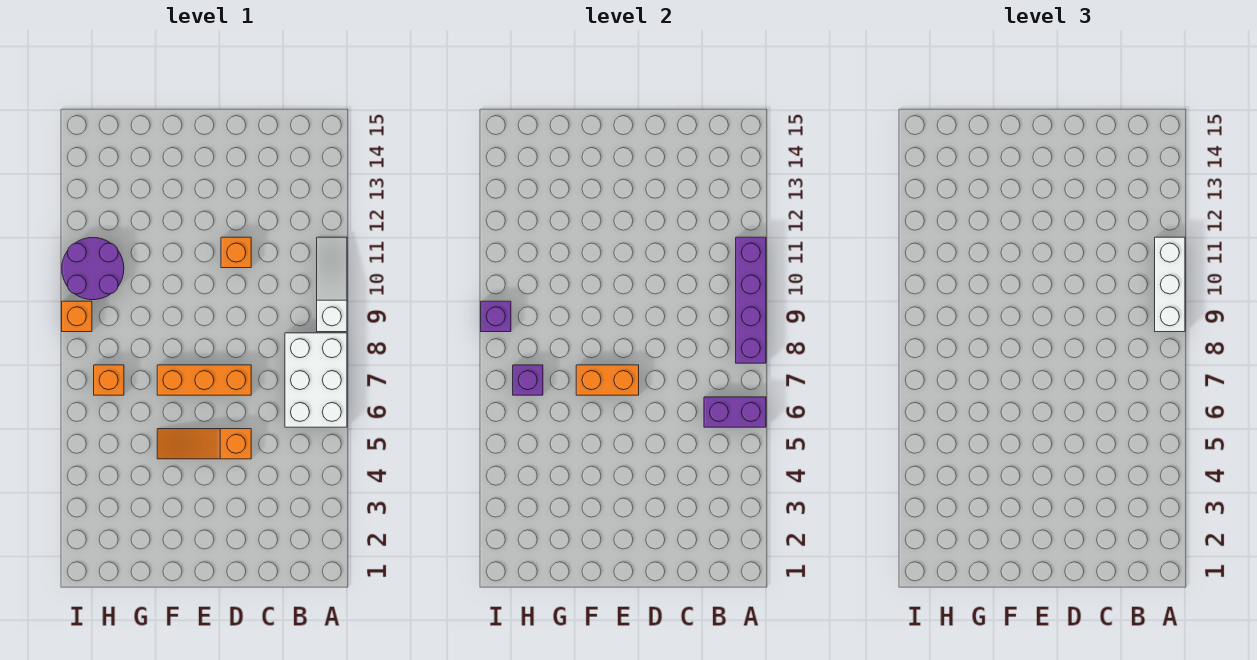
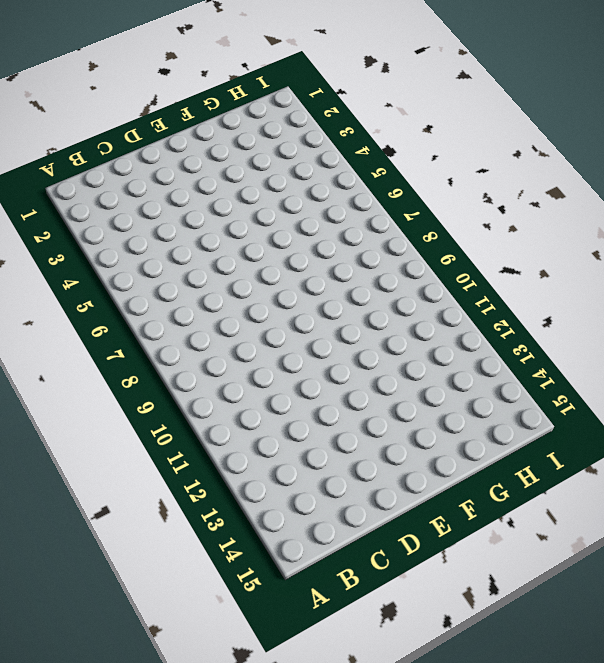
none -> white 2x3 brick [285,333,347,427]
none -> white 1x3 slope [317,237,347,332]
none -> orange 1x3 slope [157,429,251,459]

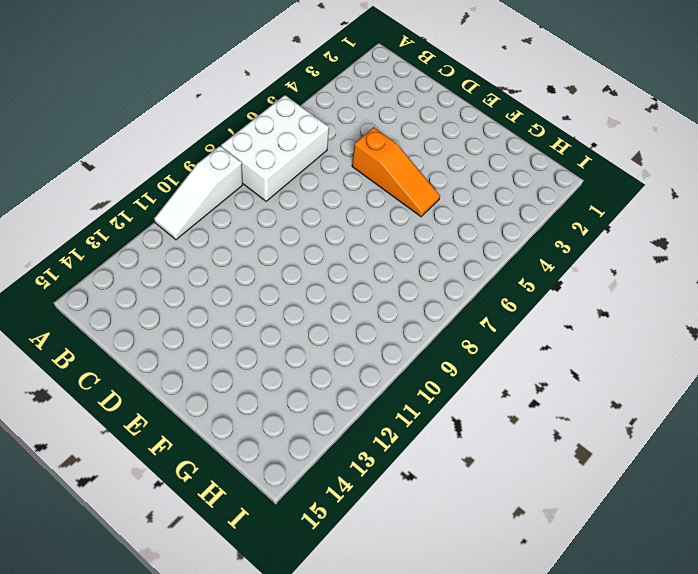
none -> orange 1x3 brick [157,365,251,395]
none -> orange 1x1 brick [221,237,251,268]
none -> orange 1x1 brick [94,365,124,395]

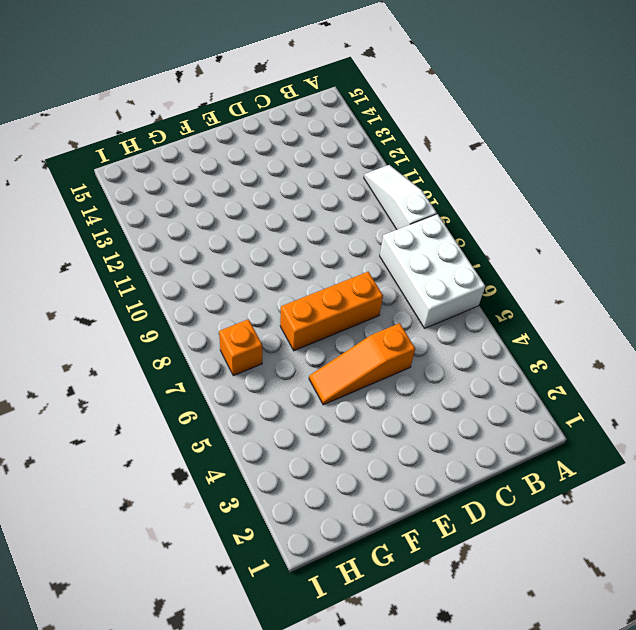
none -> orange 1x1 brick [221,237,251,268]
none -> purple 2x2 round brick [62,238,124,300]
none -> orange 1x1 brick [62,301,92,332]

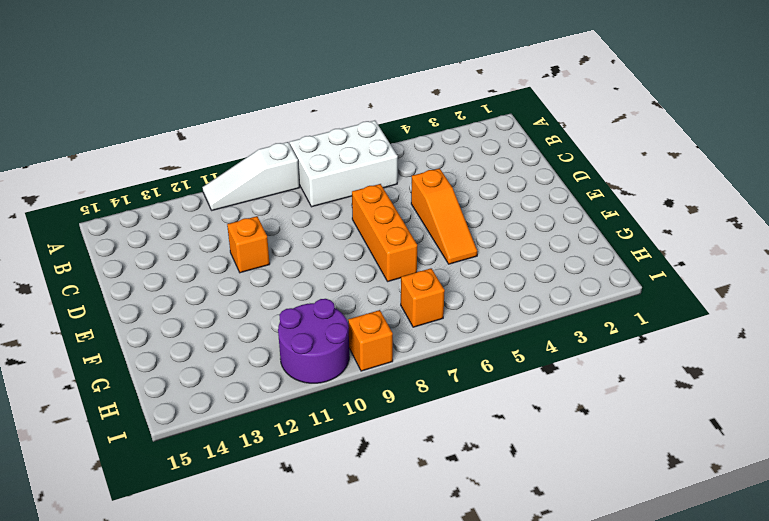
none -> purple 1x2 brick [704,397,766,427]
none -> purple 1x4 brick [736,237,766,363]
none -> orange 1x2 brick [576,365,639,395]

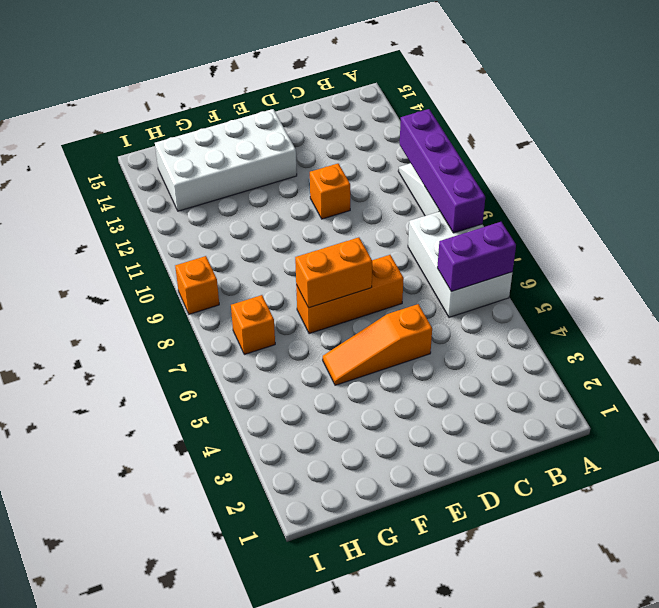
white 2x4 brick [155,109,297,211] -> none
none -> purple 2x2 round brick [62,238,124,300]
none -> purple 1x1 brick [513,365,543,395]
none -> purple 1x1 brick [481,301,511,332]

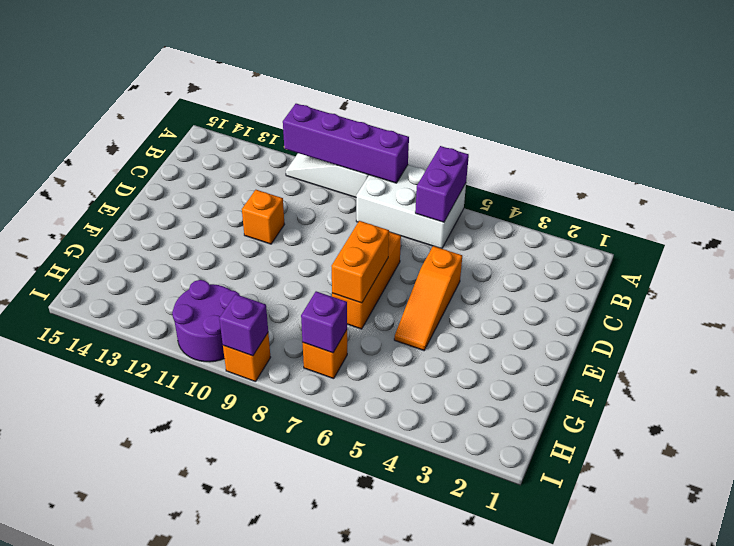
none -> white 1x3 brick [1155,237,1185,332]

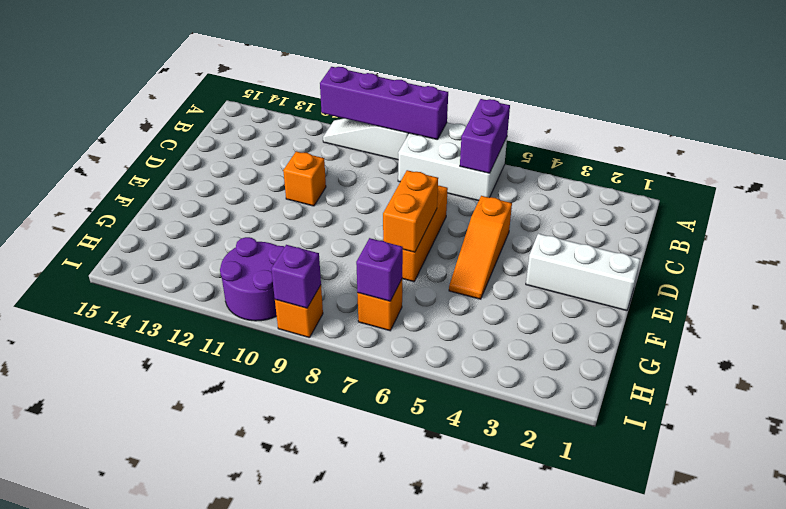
white 1x3 brick [526,234,640,311] -> white 1x3 brick moved to [1155,237,1185,332]

